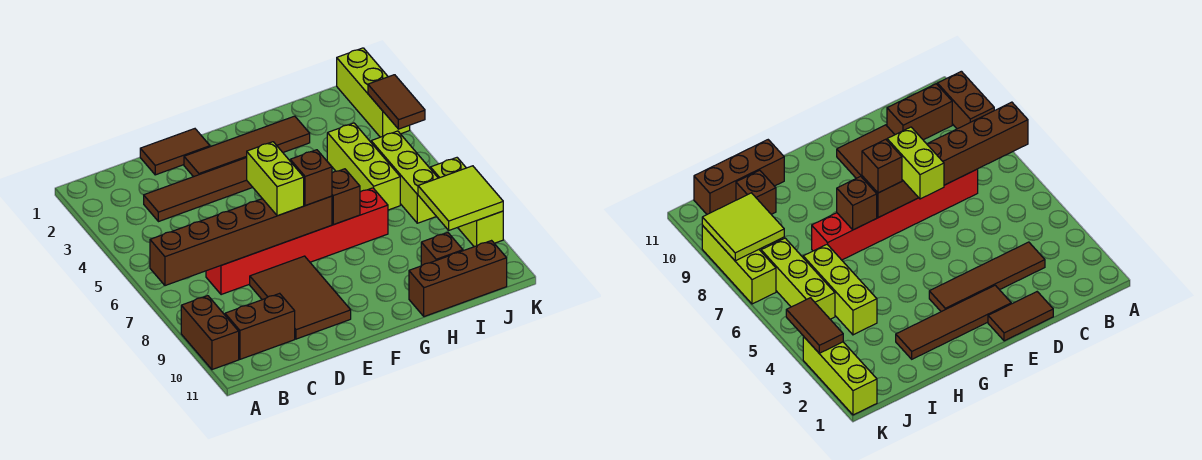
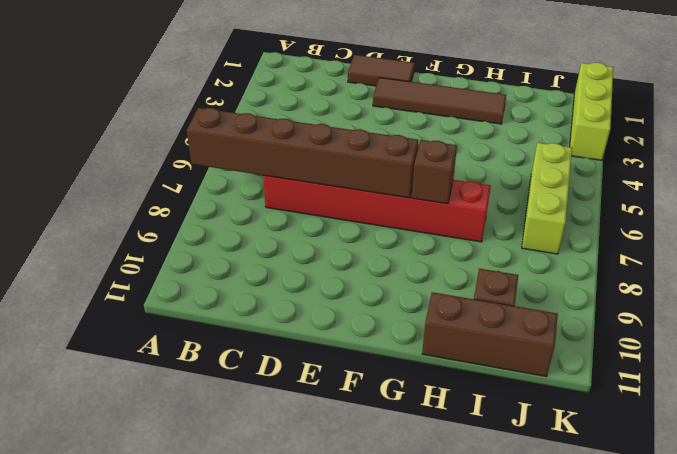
none -> brown 1x2 brick [181,296,239,370]
none -> brown 1x2 brick [225,293,295,359]
none -> brown 1x4 tile [144,158,253,222]

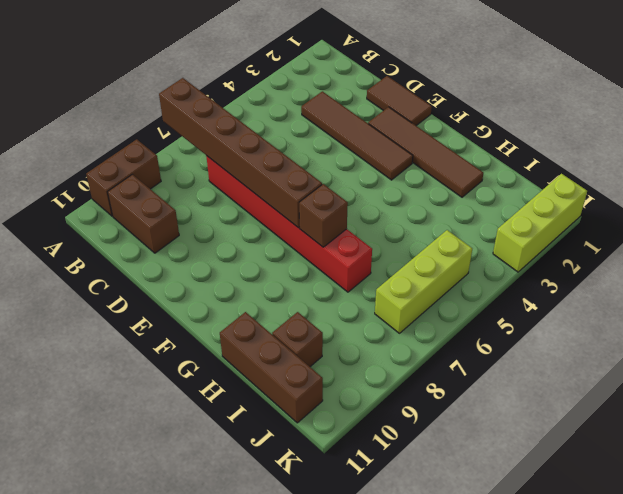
none -> brown 2x3 tile [250,256,351,339]
none -> lime 1x3 brick [327,123,400,210]
none -> lime 1x3 brick [430,158,503,247]

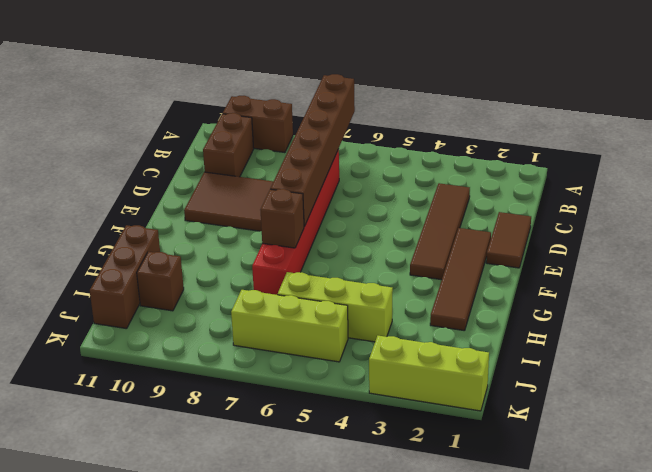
none -> lime 1x3 brick [430,158,503,247]
none -> lime 2x2 tile [418,166,503,230]
none -> brown 1x2 tile [368,75,425,129]

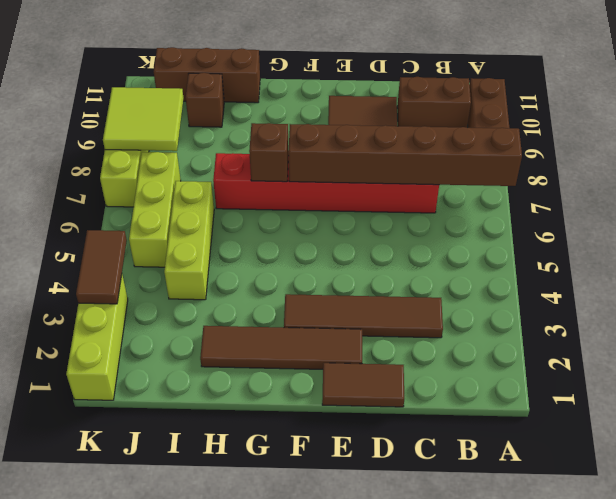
none -> lime 1x2 brick [247,142,304,216]
none -> brown 1x1 brick [290,150,332,206]

